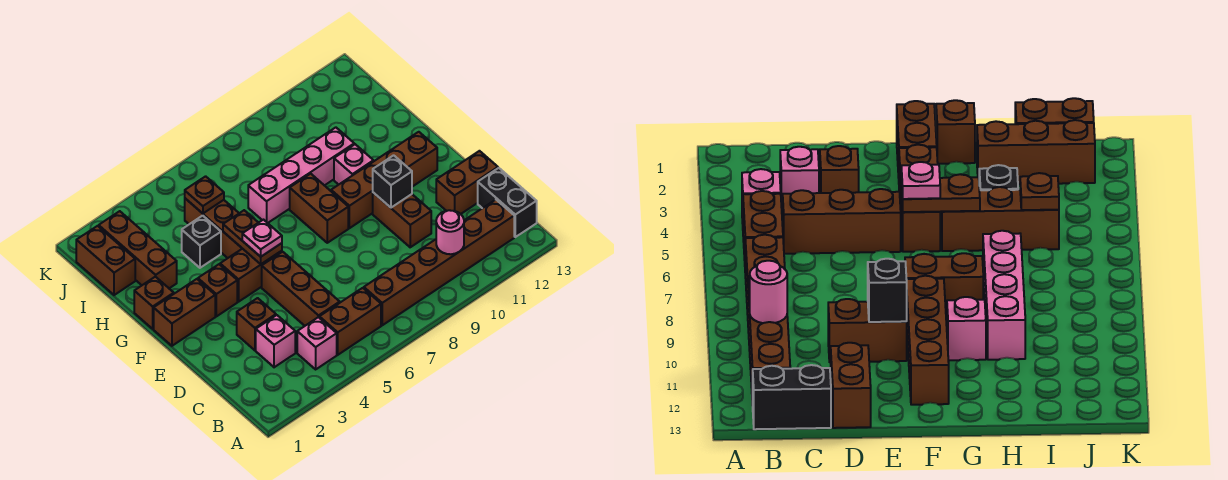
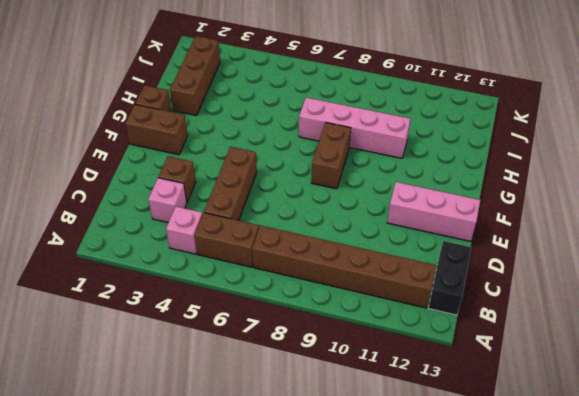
pink 1x3 brick [387,182,480,242] -> none
none -> brown 1x2 brick [373,193,431,247]
none -> brown 1x2 brick [436,151,498,214]
none -> brown 1x1 brick [198,264,237,316]

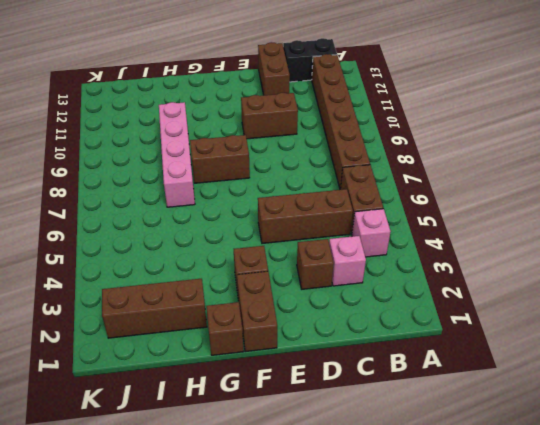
none -> brown 1x2 brick [220,249,282,302]
none -> brown 1x4 brick [331,132,437,228]
none -> brown 1x3 brick [185,198,242,258]

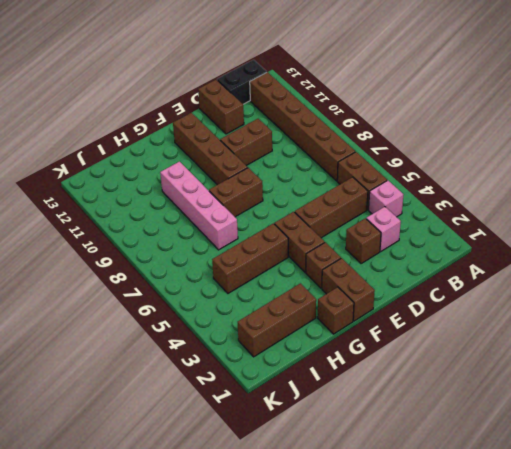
none -> pink 1x1 brick [334,144,374,185]
none -> black 1x1 brick [182,216,221,268]
none -> brown 1x2 brick [76,226,135,295]

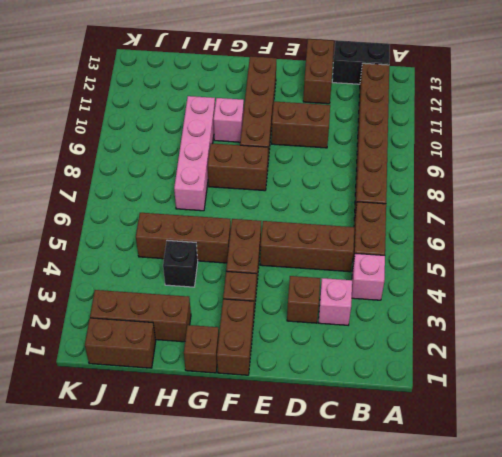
none -> pink 1x1 round brick [436,210,464,254]
none -> black 1x1 brick [373,155,412,208]
none -> brown 1x2 plate [223,210,282,264]

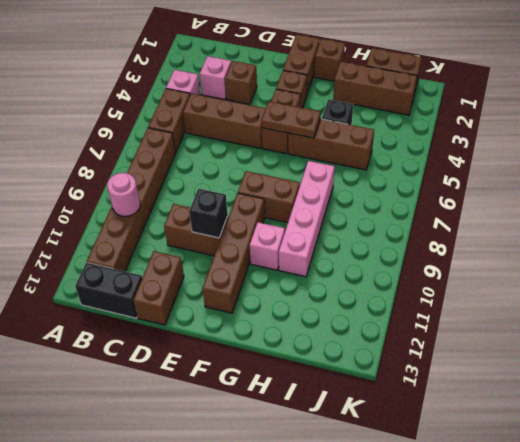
none -> brown 1x1 plate [185,176,224,213]
none -> pink 1x1 plate [242,220,282,257]

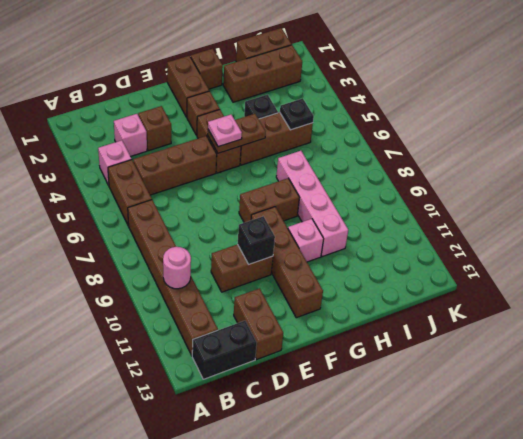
black 1x1 plate [280,98,314,130] -> brown 1x1 plate [185,176,224,213]

